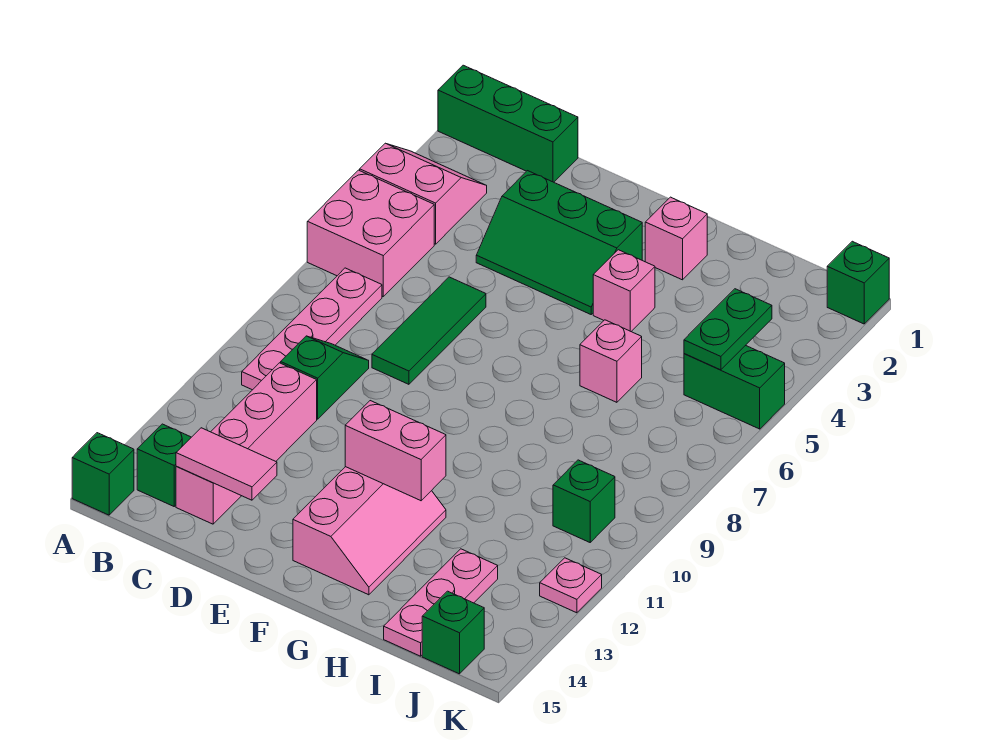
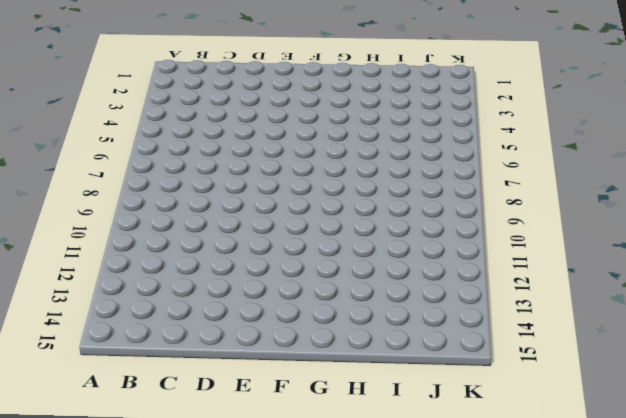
none -> green 1x3 brick [438,65,578,182]
none -> pink 2x2 slope [360,143,487,244]
none -> pink 2x2 brick [307,170,434,296]

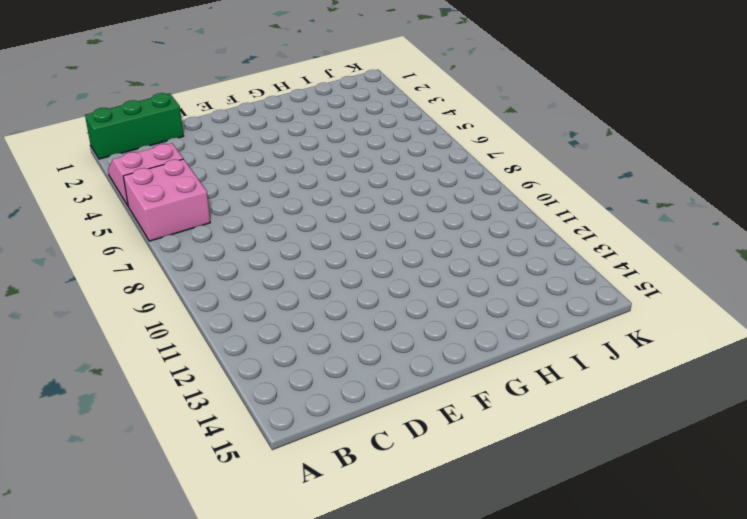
none -> green 1x1 brick [72,433,134,515]
none -> pink 1x4 plate [242,268,382,390]
none -> green 1x1 brick [137,424,191,506]

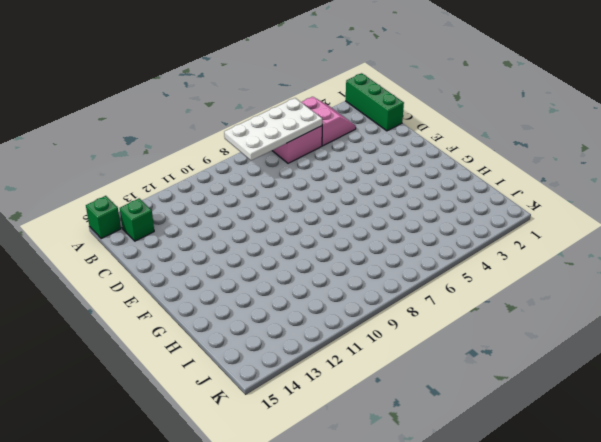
white 2x4 plate [224,98,322,161] -> none
none -> pink 1x4 plate [242,268,382,390]
none -> green 1x2 slope [281,336,369,419]
none -> pink 1x4 brick [176,363,317,524]

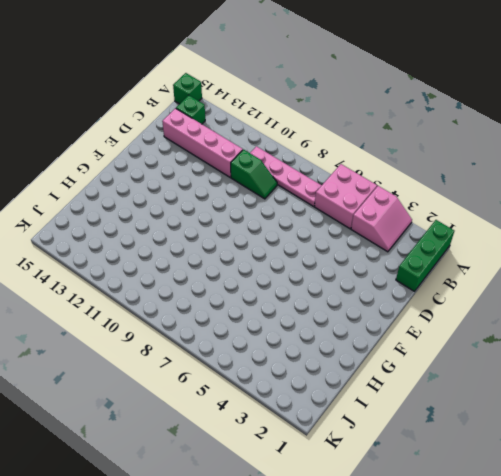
none -> green 2x3 slope [476,171,642,314]
none -> green 1x3 tile [372,277,486,384]
none -> pink 2x3 slope [293,467,446,595]

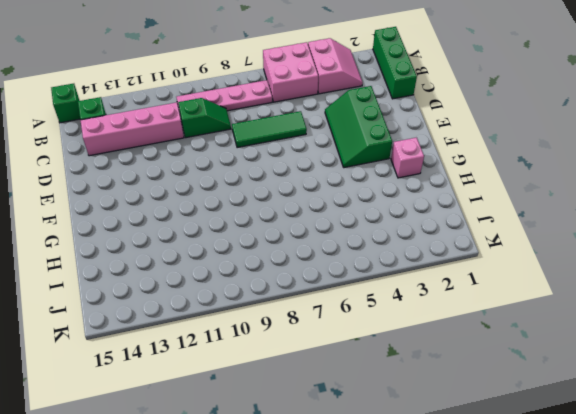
none -> pink 2x3 slope [293,467,446,595]
none -> pink 1x1 brick [593,250,655,331]
none -> pink 1x1 brick [580,320,642,402]

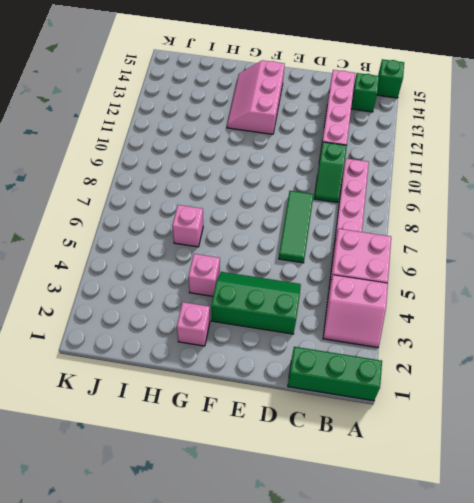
none -> pink 1x3 plate [384,549,498,656]
none -> green 1x2 brick [684,345,785,429]
none -> green 1x1 brick [553,460,615,542]

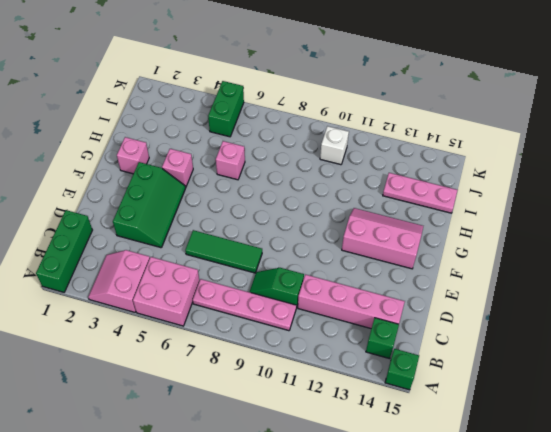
white 1x1 brick [320,126,349,165] -> green 1x1 brick [553,460,615,542]
none -> green 1x1 brick [422,591,484,674]
none -> green 1x1 brick [827,241,889,324]
none -> pink 1x1 plate [540,558,602,613]

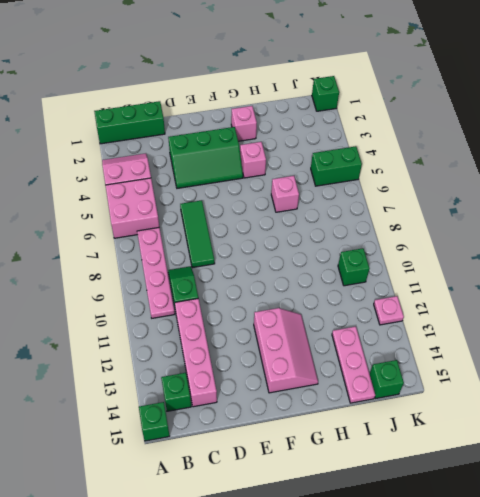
none -> pink 1x2 tile [176,428,277,500]
none -> pink 1x2 brick [345,401,446,501]
none -> green 1x2 plate [684,289,772,370]

